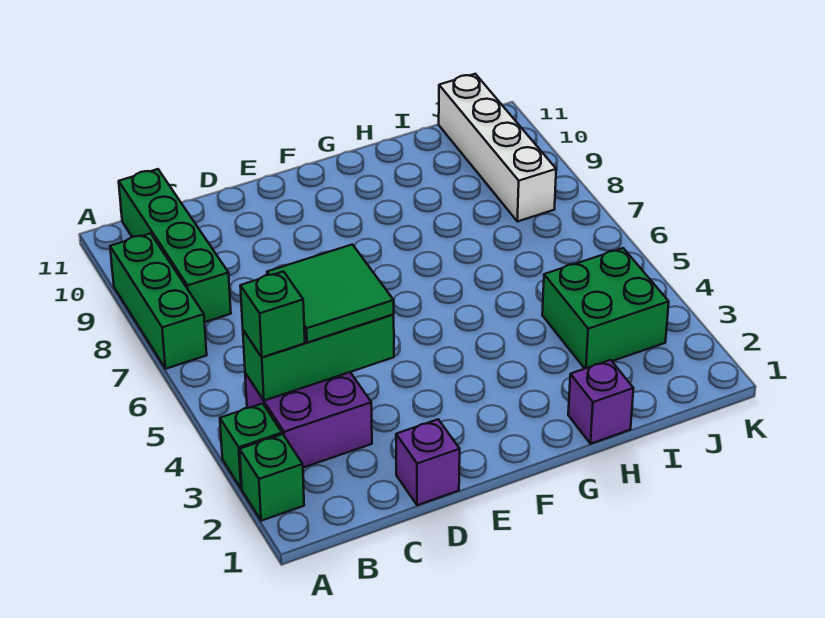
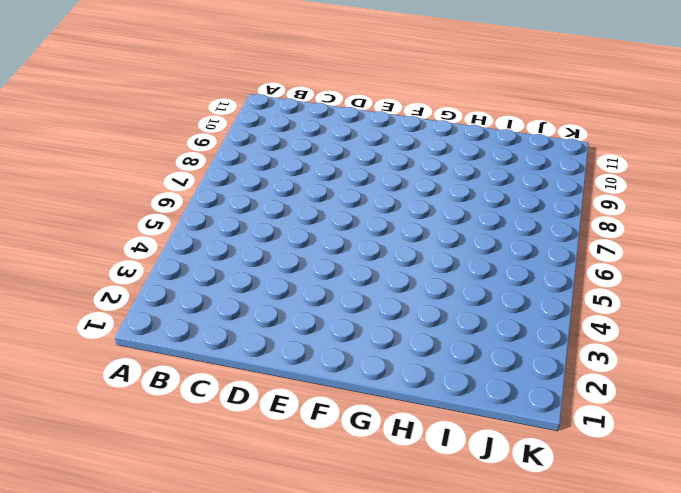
none -> green 1x1 brick [240,434,304,521]
none -> green 1x1 brick [220,403,282,489]
none -> green 1x3 brick [110,233,207,369]

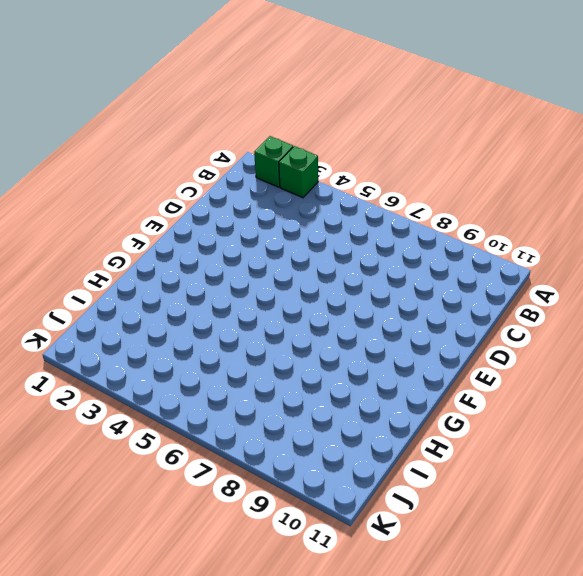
none -> green 1x3 brick [110,233,207,369]
none -> purple 2x2 brick [245,372,372,468]
none -> green 1x4 brick [119,169,231,322]

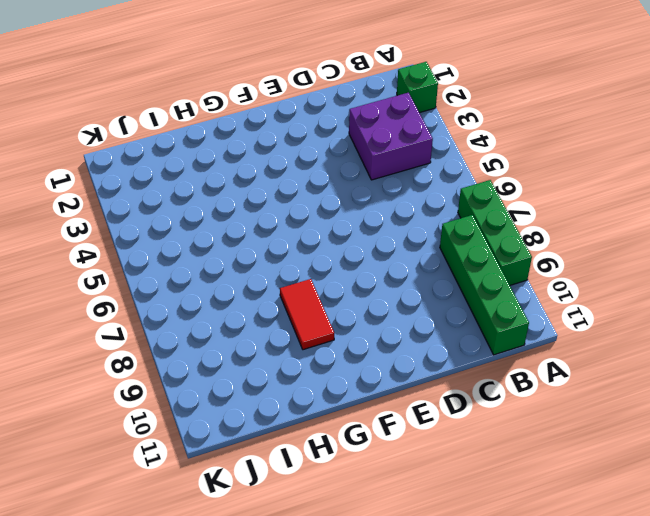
red 1x2 tile [280,279,334,350] -> none
none -> green 1x1 brick [220,403,282,489]
none -> purple 1x1 brick [396,419,460,505]
none -> purple 1x1 brick [568,360,633,444]

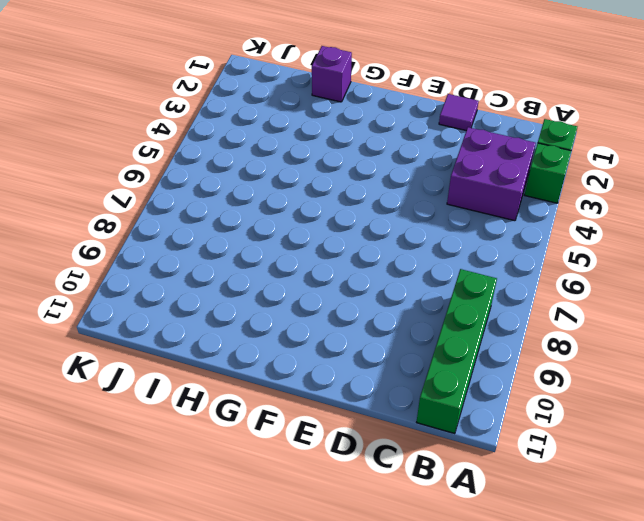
purple 1x1 tile [439,94,479,130] -> purple 1x1 brick [396,419,460,505]
none -> green 1x3 brick [110,233,207,369]
none -> green 2x2 brick [542,248,669,369]
none -> white 1x4 brick [439,74,556,222]

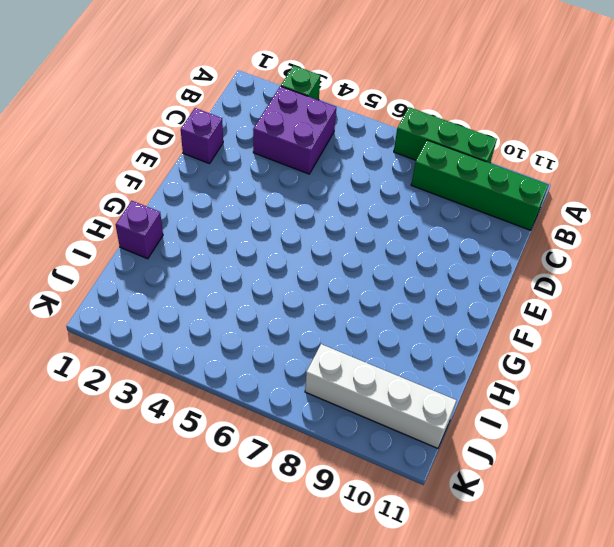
none -> green 1x1 brick [240,434,304,521]
none -> green 2x2 brick [542,248,669,369]
none -> green 1x3 brick [243,315,394,401]

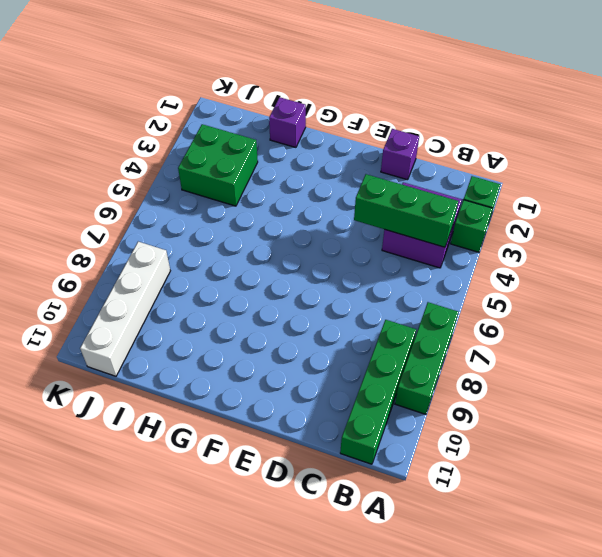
none -> green 1x1 brick [240,271,305,357]
none -> green 2x2 tile [267,244,394,343]

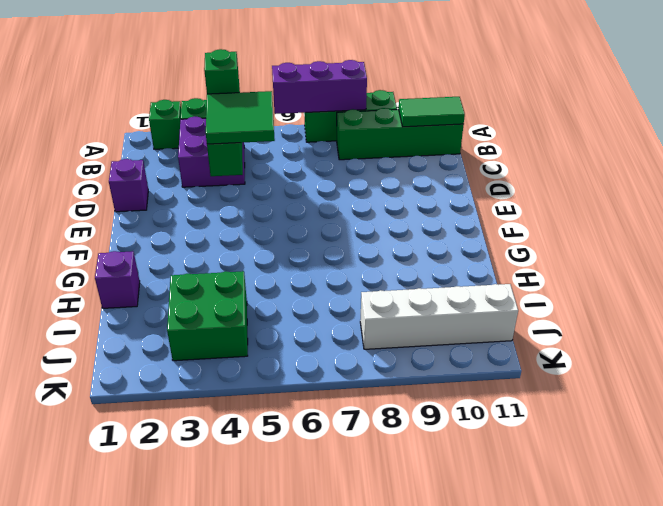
purple 1x3 brick [272,60,367,114] -> none
green 1x2 tile [399,97,465,127] -> none

